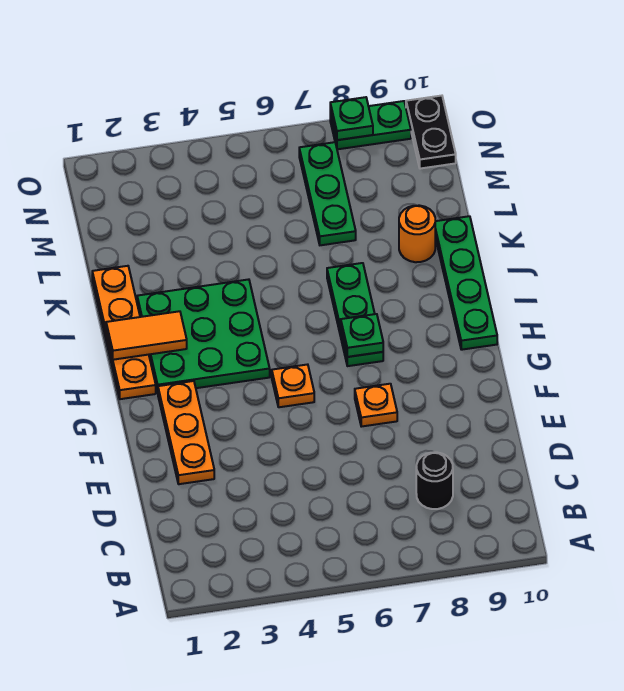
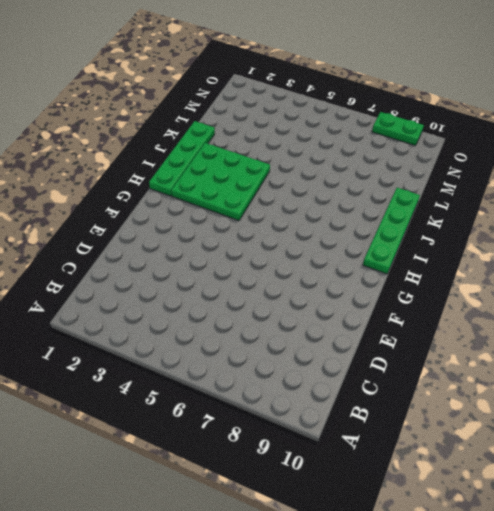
green 1x4 plate [149,121,215,196] -> orange 1x4 plate [92,266,156,399]
none -> black 1x1 round brick [416,452,453,509]
none -> orange 1x3 plate [158,381,214,484]
none -> orange 1x1 plate [355,384,397,427]

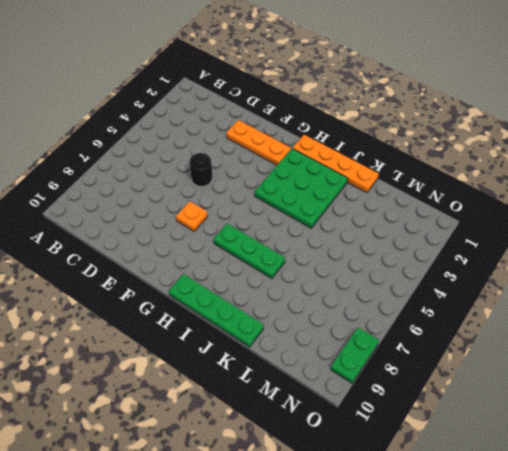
black 1x1 round brick [189,153,213,187] -> black 1x1 round brick moved to [416,452,453,509]
none -> orange 1x1 plate [272,364,314,407]
none -> orange 1x1 round brick [399,205,435,262]
none -> green 1x3 plate [299,142,356,245]

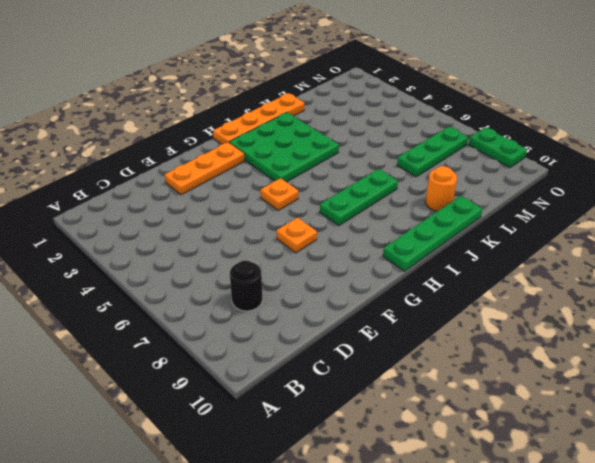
none -> black 1x2 plate [406,96,456,169]
none -> green 1x1 plate [341,314,383,357]
none -> orange 1x2 tile [106,311,187,360]

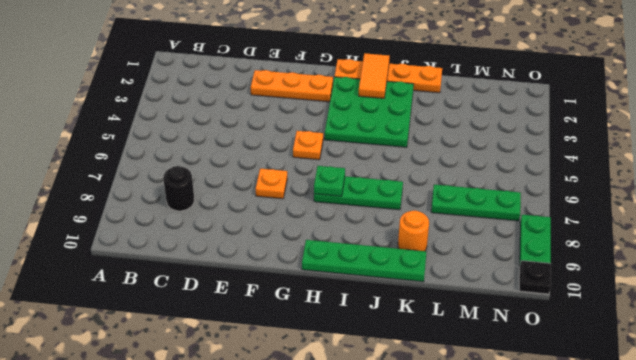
black 1x1 plate [519,261,551,294] -> black 1x2 plate [406,96,456,169]
none -> green 1x1 plate [330,97,373,140]

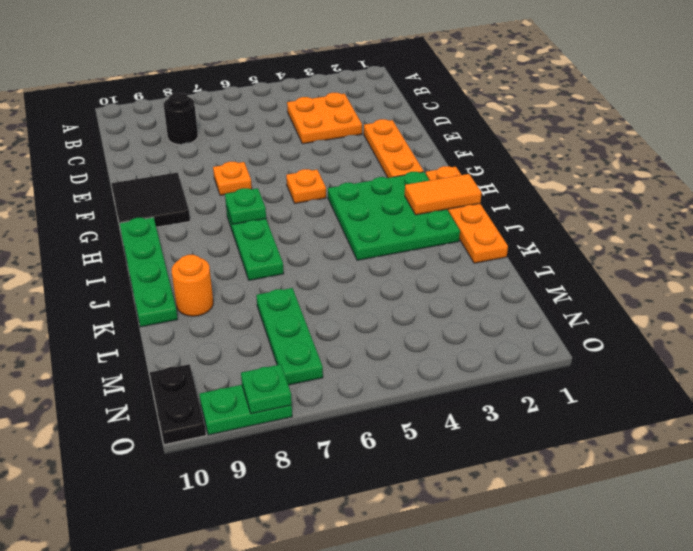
orange 2x2 plate [287,93,362,144] -> none
black 2x2 tile [111,173,190,227] -> none

